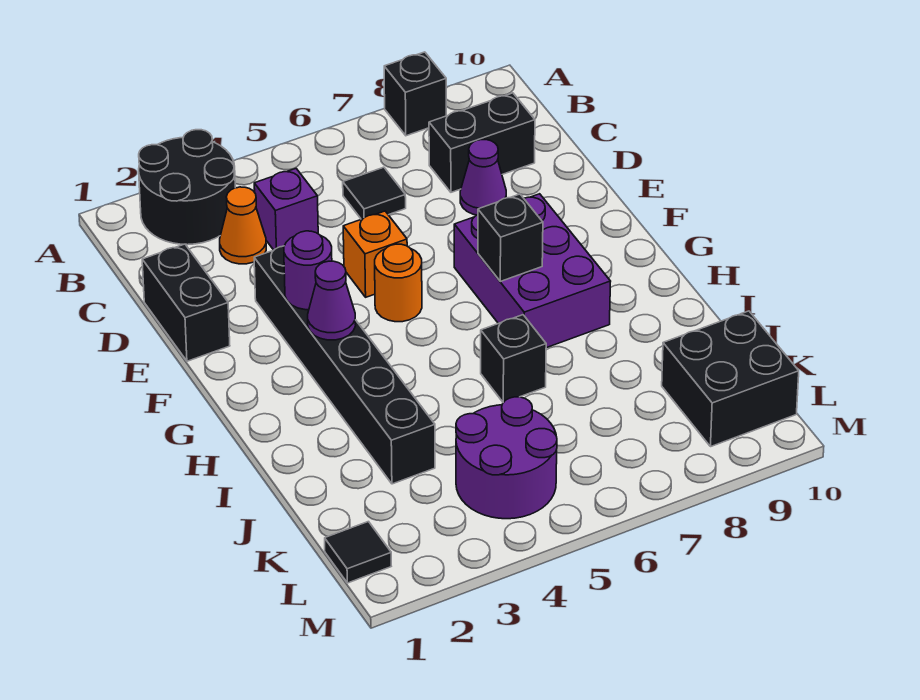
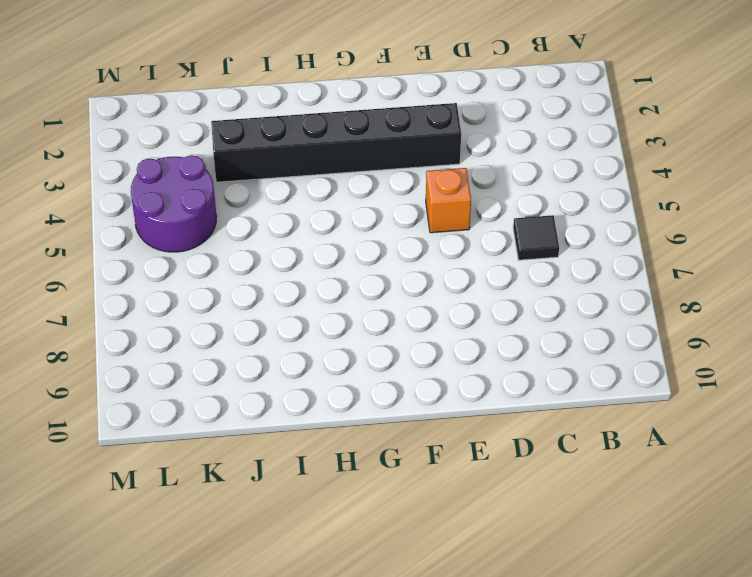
none -> black 2x2 round brick [139,130,235,245]
none -> black 1x1 brick [384,52,446,136]
none -> orange 1x1 cone [220,187,266,264]

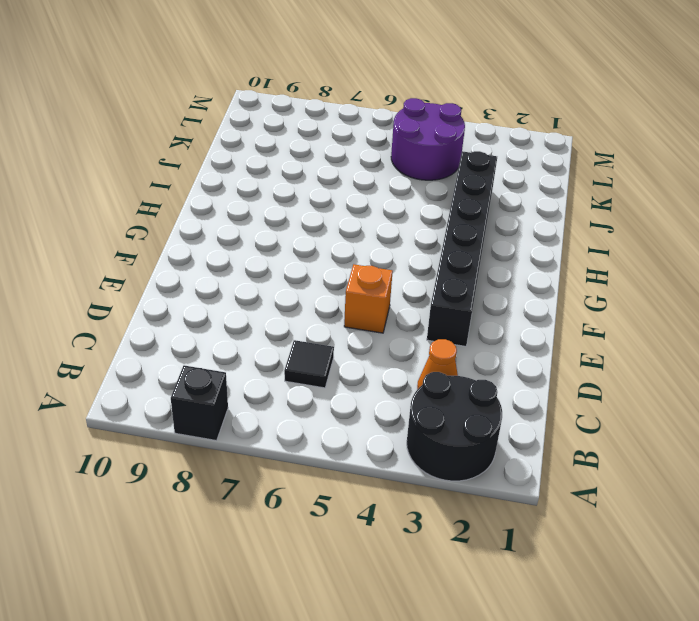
none -> purple 1x1 brick [254,169,318,250]
none -> black 1x2 brick [429,93,535,192]
none -> black 1x2 brick [142,244,230,361]

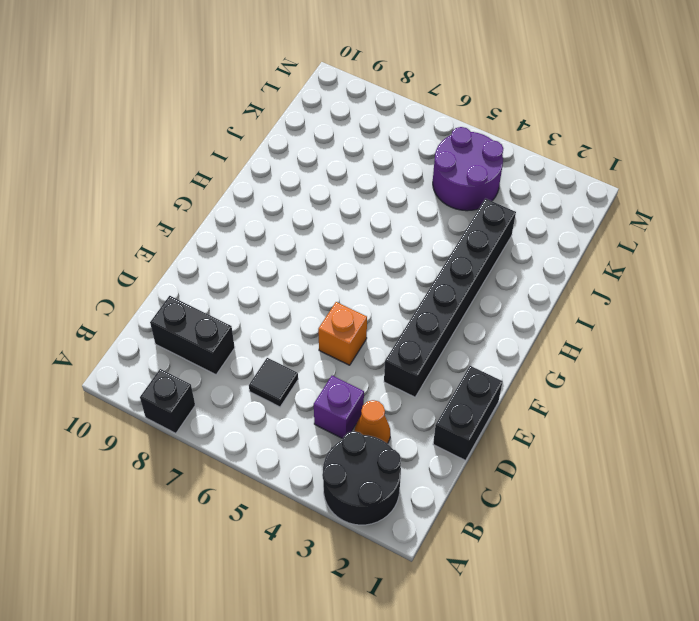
none -> purple 1x1 cone [460,140,506,215]
none -> orange 1x1 round brick [375,244,422,322]
none -> purple 2x3 brick [454,194,611,348]

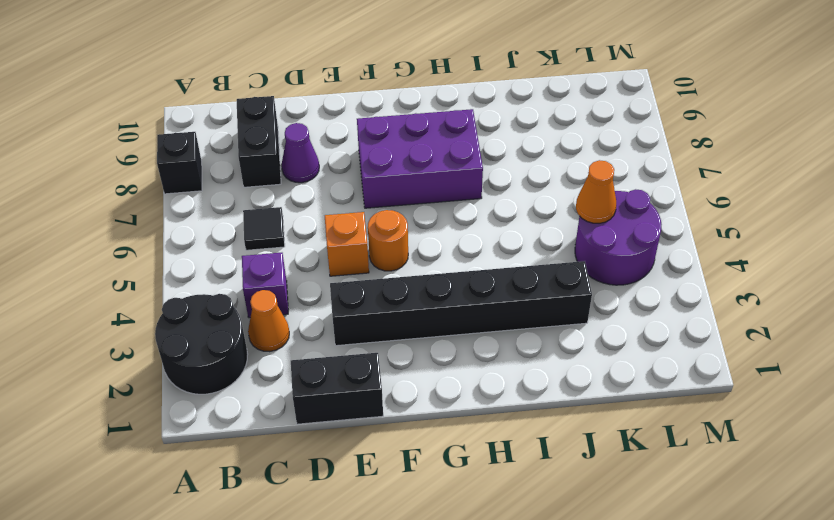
orange 1x1 cone [576,160,616,223] -> none
none -> black 1x1 brick [481,315,546,403]
none -> black 2x2 brick [662,311,799,447]
none -> black 1x1 tile [325,522,391,583]

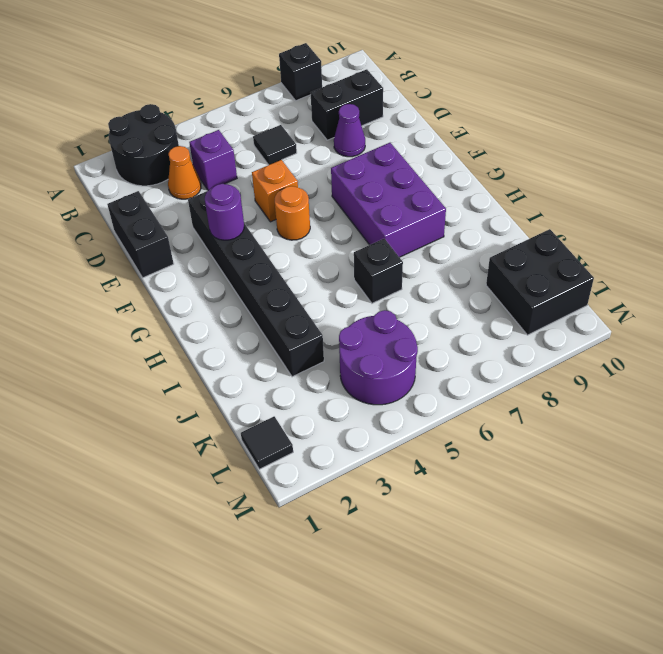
none -> purple 1x1 cone [308,261,356,340]
none -> black 1x1 brick [478,194,543,281]

